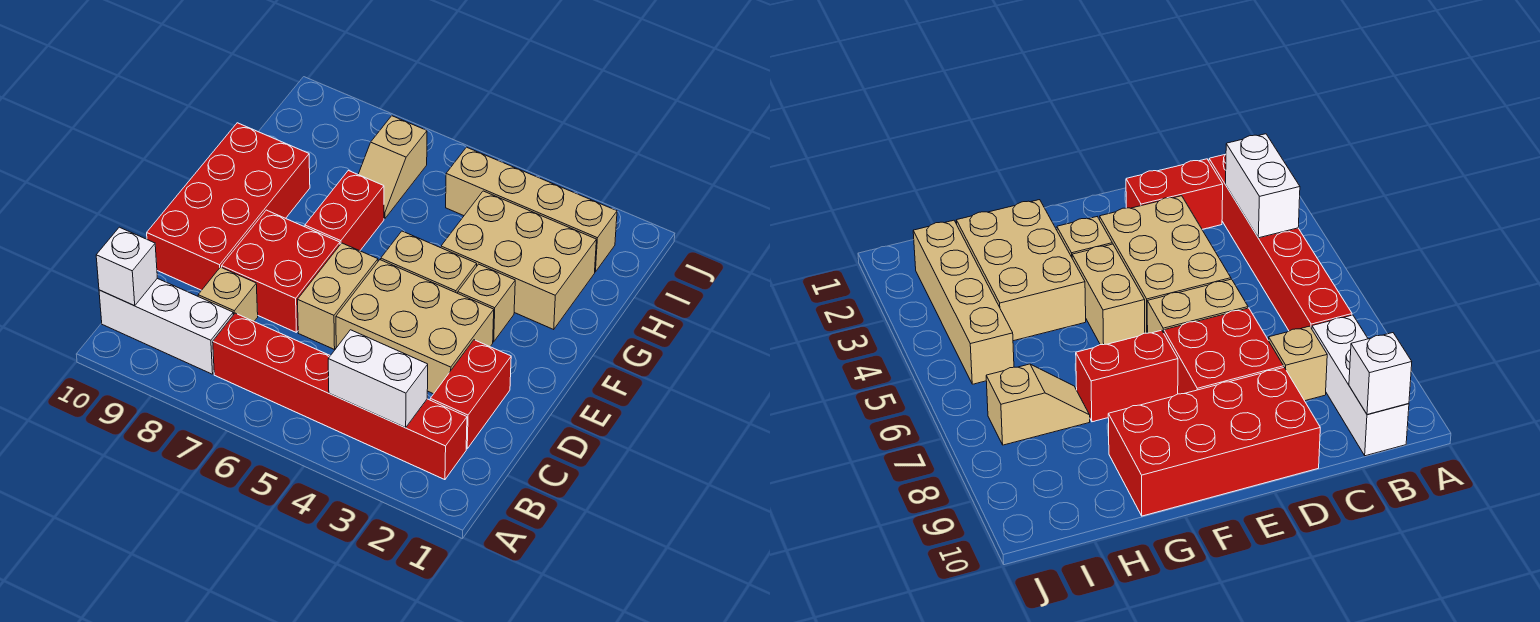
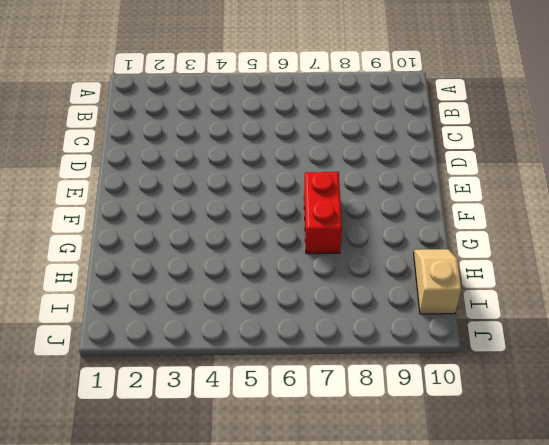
tan 1x2 slope [414,249,461,314] -> tan 1x2 slope moved to [358,116,427,219]
none -> red 1x6 brick [213,313,467,480]
none -> white 1x3 brick [99,278,233,374]
none -> red 1x2 brick [430,340,511,449]

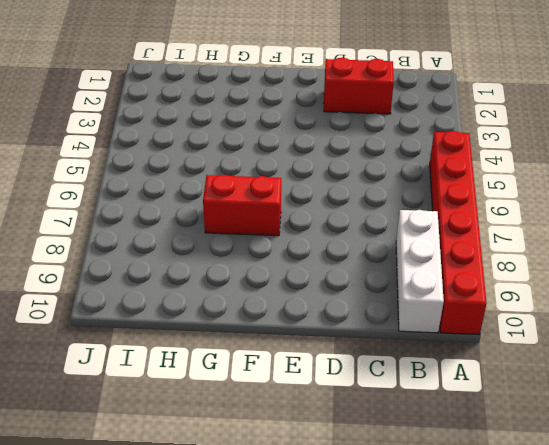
red 1x6 brick [430,131,487,335] -> red 1x6 brick moved to [213,313,467,480]
none -> tan 1x1 brick [198,267,258,321]
none -> tan 2x3 brick [336,260,494,394]
none -> tan 1x2 brick [298,243,378,350]

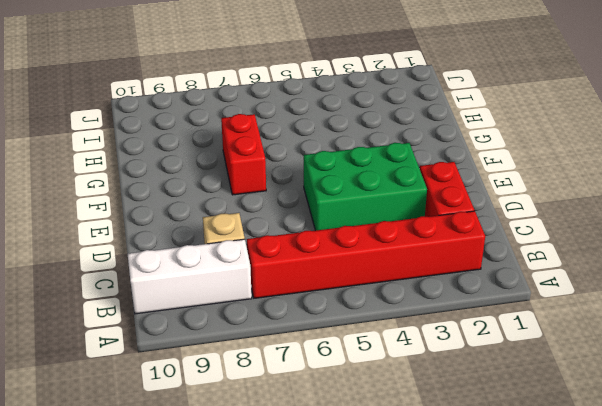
green 2x3 brick [304,143,427,231] -> tan 2x3 brick [336,260,494,394]
none -> tan 1x2 brick [298,243,378,350]
none -> red 2x2 brick [222,210,340,333]
none -> red 2x4 brick [147,123,310,290]

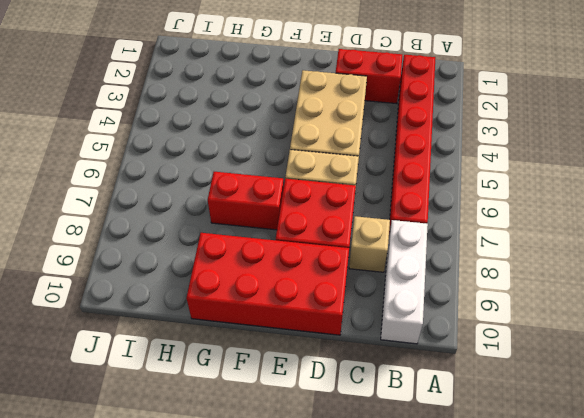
none -> tan 1x1 brick [458,264,515,342]
none -> tan 1x2 brick [381,231,477,293]
none -> tan 2x3 brick [441,191,596,329]

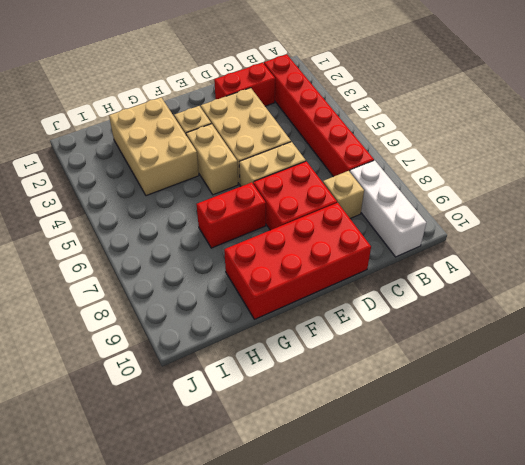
none -> tan 1x2 slope [358,116,427,219]
none -> tan 1x4 brick [446,147,617,272]
none -> white 1x2 brick [328,330,428,428]

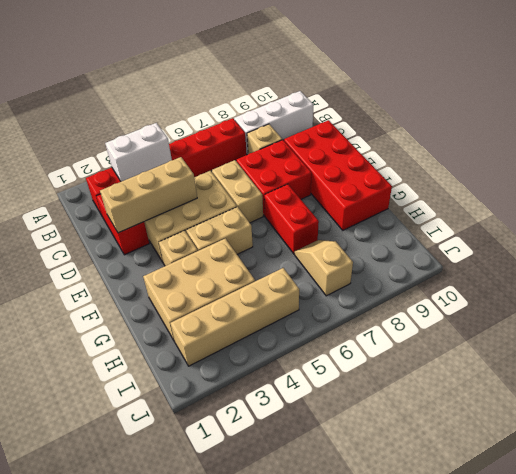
tan 1x3 brick [100,157,197,233] -> none
none -> white 1x1 brick [96,227,157,306]

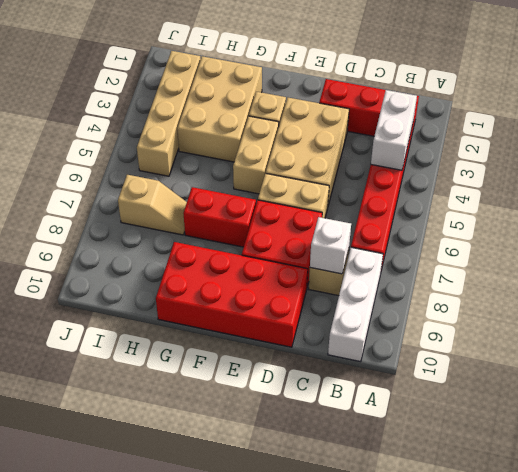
white 1x1 brick [310,217,351,274] -> white 1x1 brick moved to [96,227,157,306]

